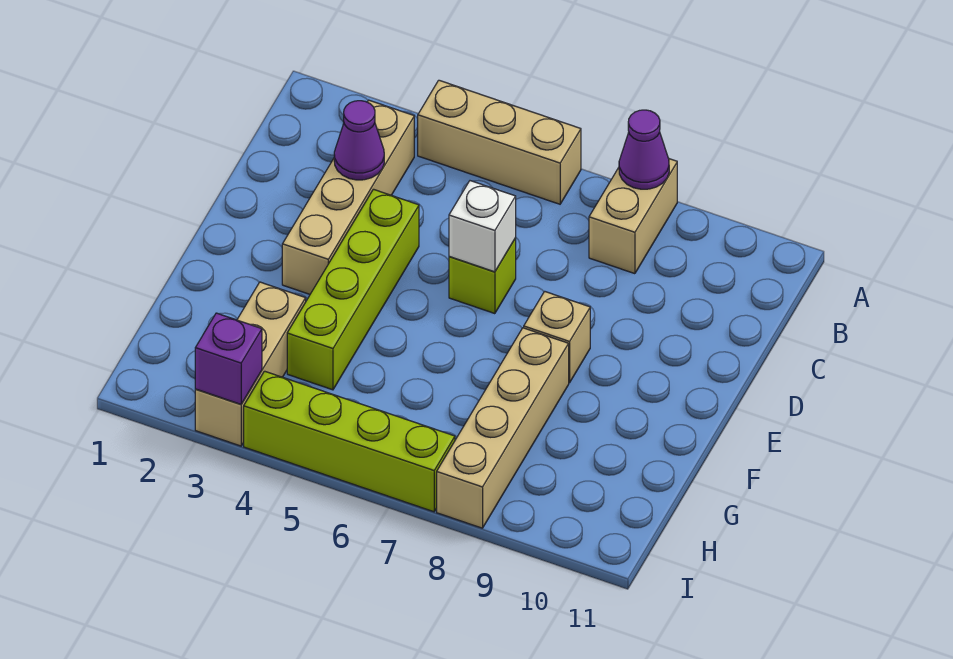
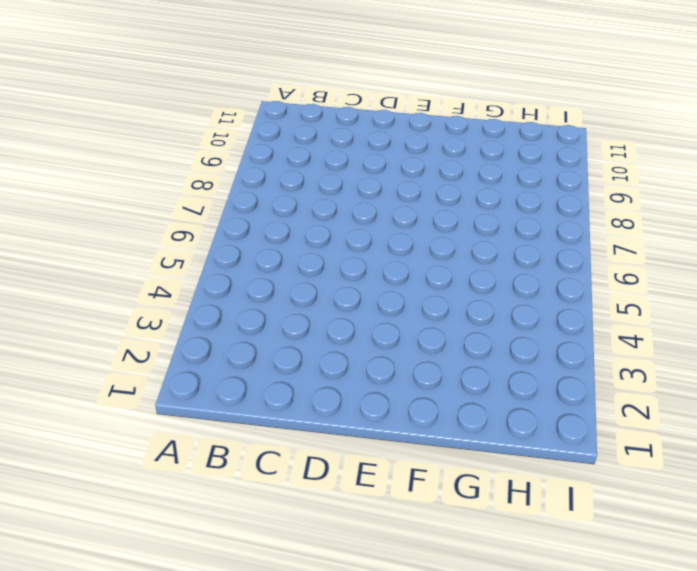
none -> tan 1x3 brick [418,80,581,204]
none -> tan 1x2 brick [589,159,677,274]
none -> tan 1x4 brick [282,100,414,294]

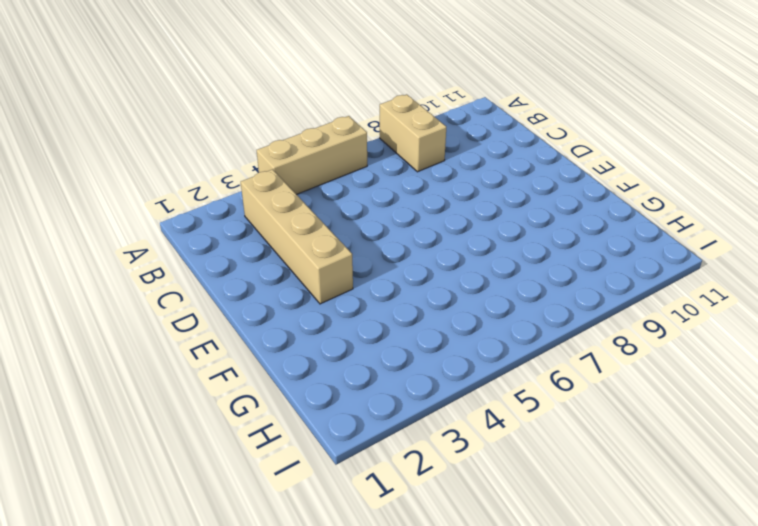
none -> lime 1x4 brick [287,189,419,390]
none -> lime 1x1 brick [449,238,516,314]
none -> tan 1x1 brick [524,291,590,383]

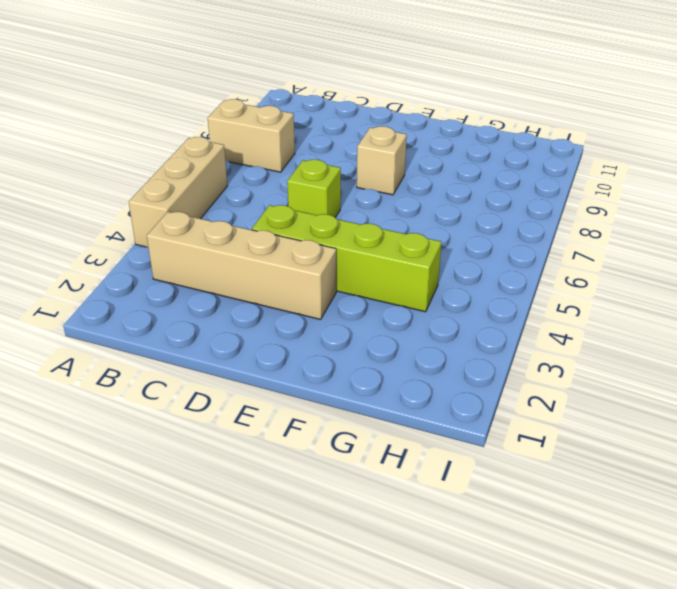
none -> tan 1x4 brick [437,328,569,528]
none -> tan 1x3 brick [195,282,306,446]
none -> lime 1x4 brick [244,371,455,512]

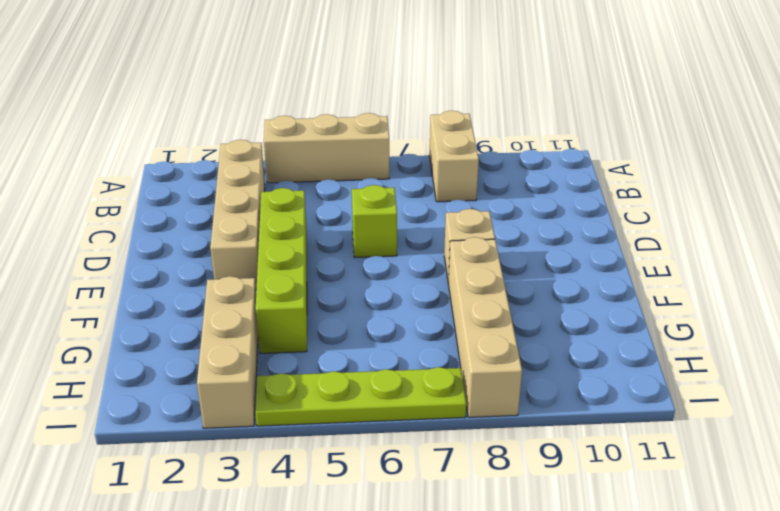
lime 1x4 plate [255,367,466,426] -> lime 1x4 brick [244,371,455,512]
none -> purple 1x1 cone [619,110,669,189]
none -> purple 1x1 cone [334,101,384,180]
none -> white 1x1 brick [449,181,516,272]

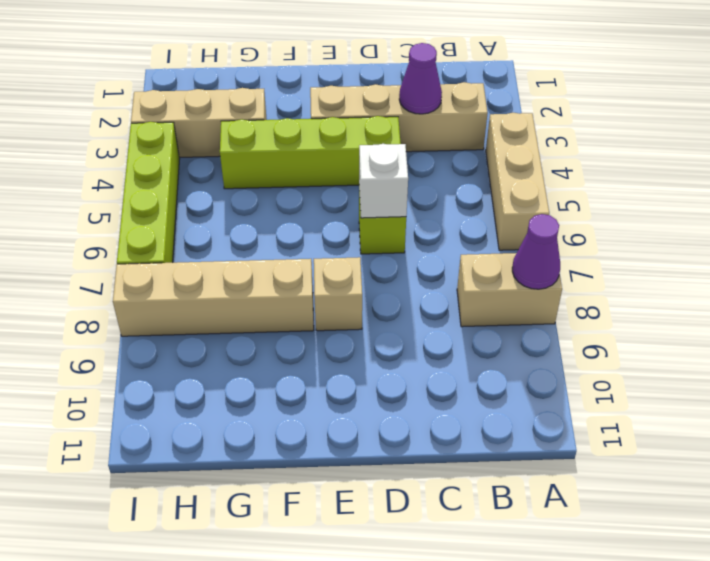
none -> purple 1x1 brick [195,313,262,404]

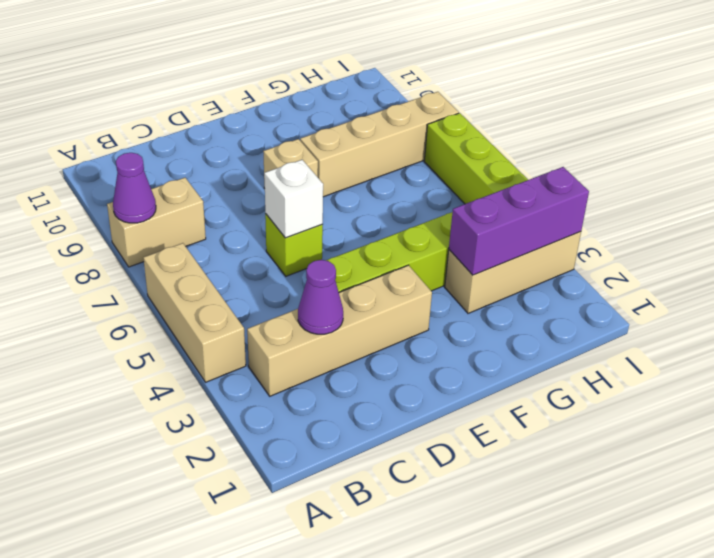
purple 1x3 brick [449,167,589,275] -> purple 1x1 brick [195,313,262,404]

